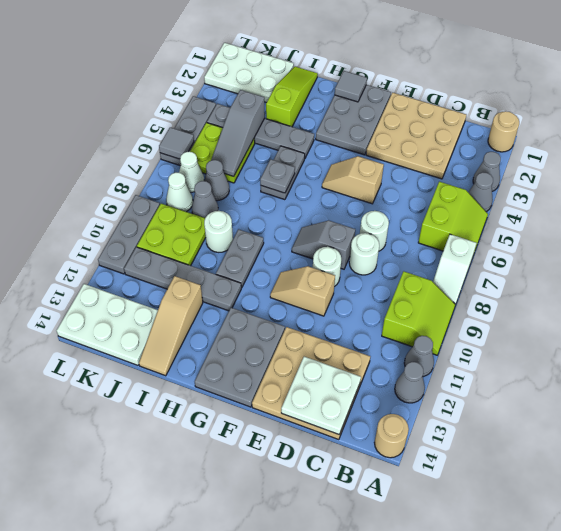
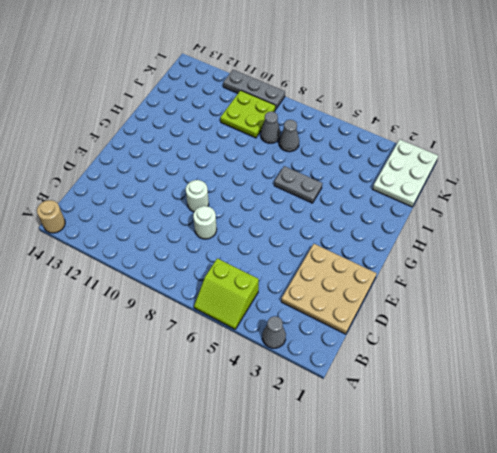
none -> tan 1x1 round brick [488,111,519,152]
none -> grey 1x1 cone [468,172,493,212]
none -> white 1x2 slope [433,234,476,304]
none -> lime 2x2 slope [382,271,456,355]

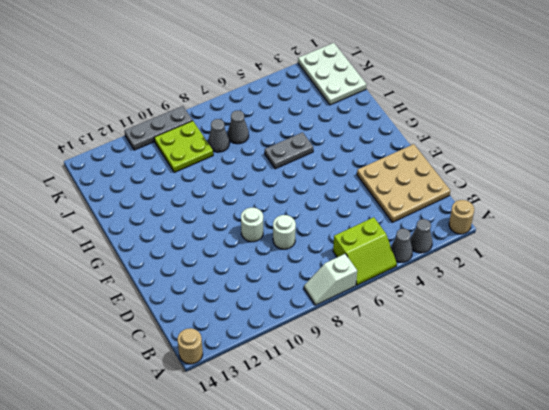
none -> lime 2x2 slope [382,271,456,355]
none -> grey 1x1 cone [404,336,434,377]
none -> grey 1x1 cone [395,362,425,403]
none -> tan 3x3 plate [252,327,370,440]

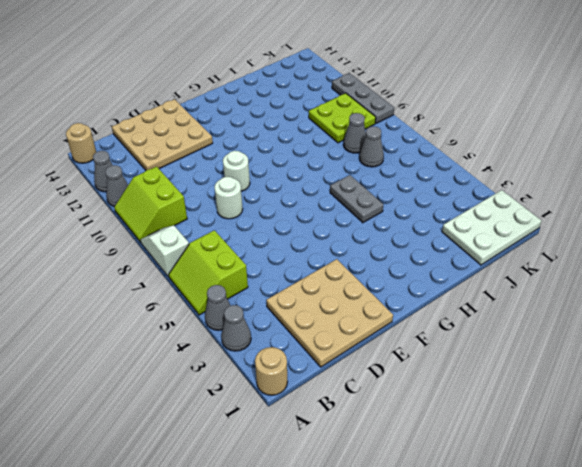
none -> white 1x1 round brick [360,211,389,251]
none -> tan 1x2 slope [322,156,384,204]
none -> grey 1x2 slope [292,221,355,269]
none -> tan 1x2 slope [270,266,335,316]

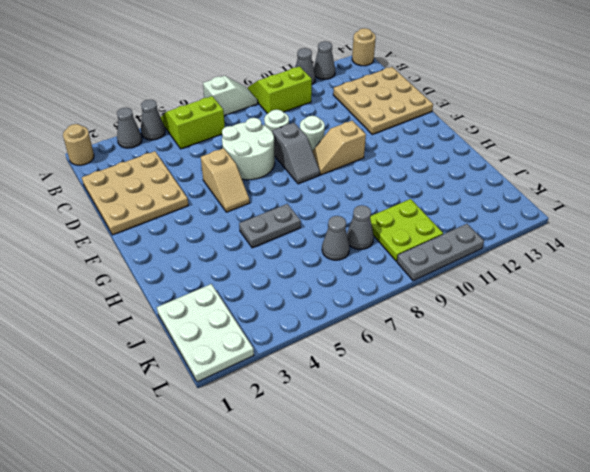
white 2x2 round brick [222,118,275,180] -> white 1x1 round brick [360,211,389,251]
tan 1x2 slope [313,121,366,175] -> tan 1x2 slope turned to [270,266,335,316]
none -> grey 2x3 plate [316,85,391,155]
none -> grey 2x3 plate [195,308,285,407]
none -> grey 1x4 plate [207,104,314,158]
none -> grey 1x2 plate [216,229,264,288]

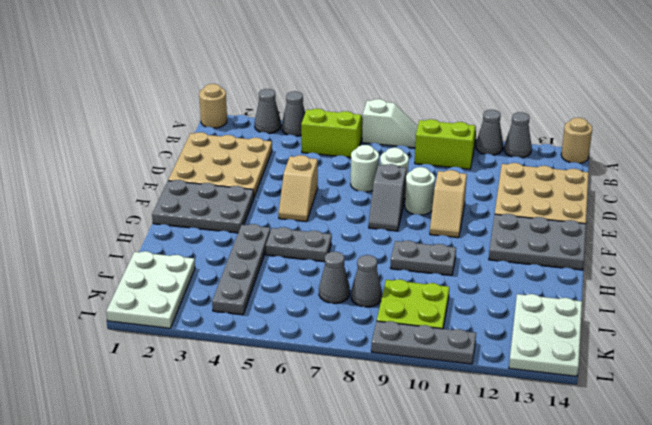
none -> grey 1x4 plate [124,247,241,311]
none -> lime 1x3 slope [266,67,318,127]
none -> white 1x1 round brick [204,211,233,252]
none -> tan 1x3 slope [139,276,203,376]

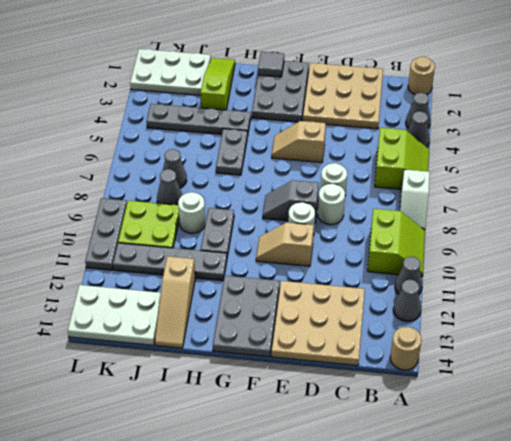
none -> lime 2x2 plate [190,123,255,183]
none -> white 1x1 cone [179,151,204,192]
none -> white 1x1 cone [166,173,193,212]
none -> grey 1x3 plate [160,96,216,166]

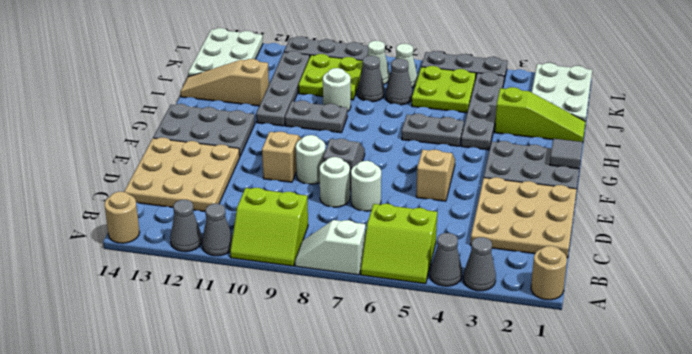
none -> white 2x2 plate [281,357,361,434]
none -> grey 1x1 plate [260,159,295,193]
none -> grey 1x3 slope [211,90,265,177]
none -> grey 1x1 tile [159,127,194,159]

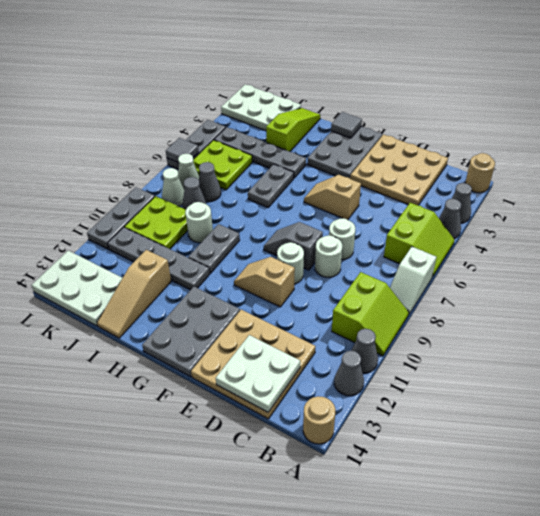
none -> grey 1x1 plate [260,159,295,193]
none -> grey 1x3 slope [211,90,265,177]

